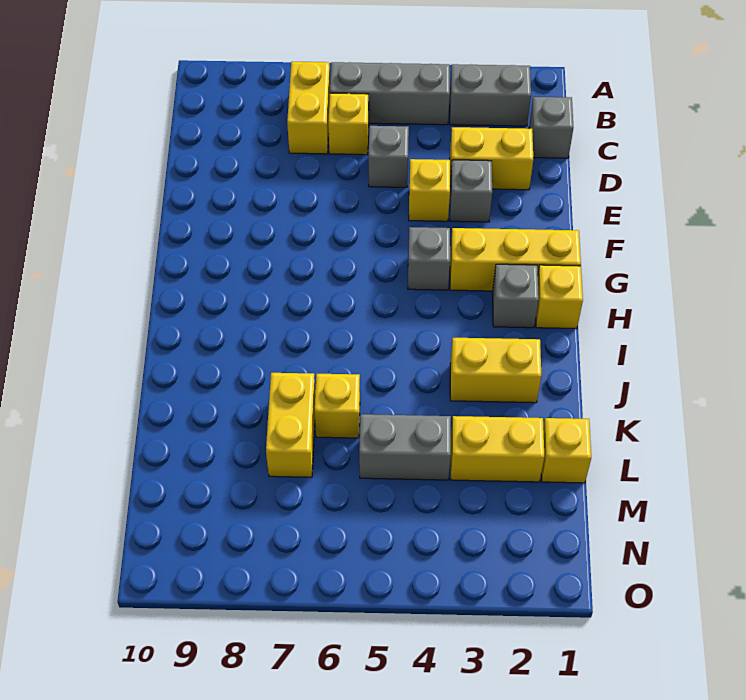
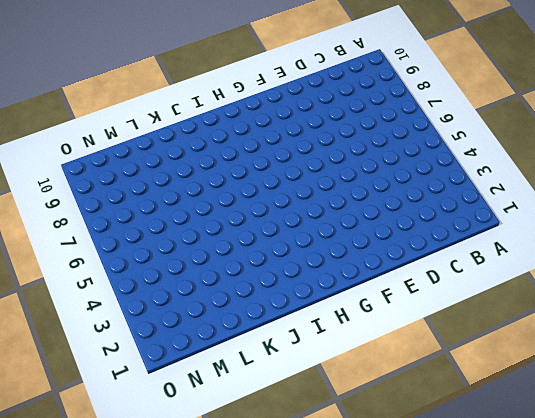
none -> grey 1x2 brick [450,64,531,126]
none -> grey 1x3 brick [330,62,450,125]
none -> yellow 1x2 brick [287,62,330,154]

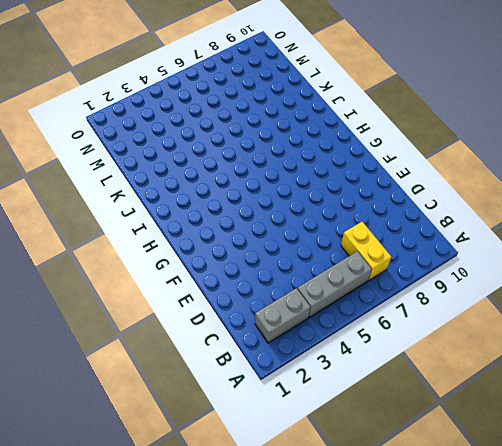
none -> grey 1x1 brick [529,97,574,158]
none -> yellow 1x1 brick [328,93,369,155]
none -> yellow 1x2 brick [450,127,533,190]

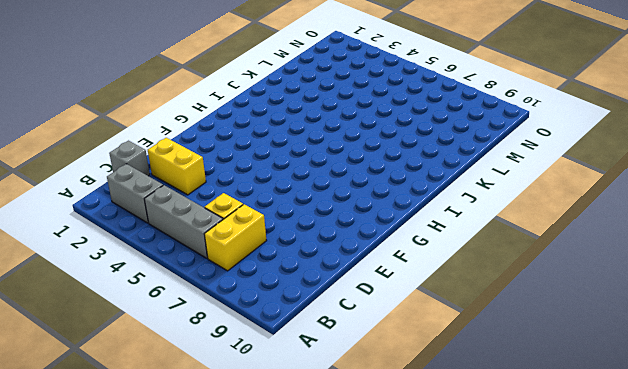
none -> grey 1x1 brick [368,126,409,187]
none -> grey 1x1 brick [450,160,492,222]
none -> yellow 1x1 brick [409,159,450,221]

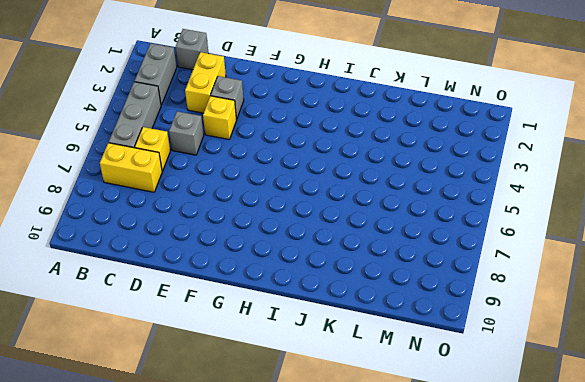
none -> yellow 1x3 brick [450,228,581,291]
none -> grey 1x1 brick [408,227,450,290]
none -> yellow 1x1 brick [536,265,583,328]

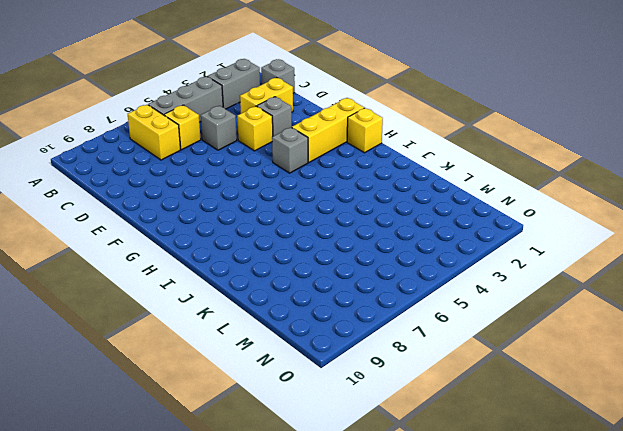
none -> grey 1x1 brick [493,264,539,328]
none -> yellow 1x2 brick [450,338,541,403]
none -> yellow 1x1 brick [315,374,360,438]

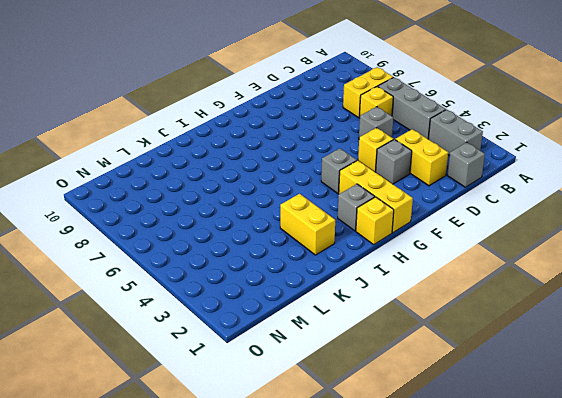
none -> yellow 1x1 brick [315,374,360,438]
none -> yellow 1x2 brick [266,373,315,477]
none -> yellow 1x1 brick [541,418,591,483]

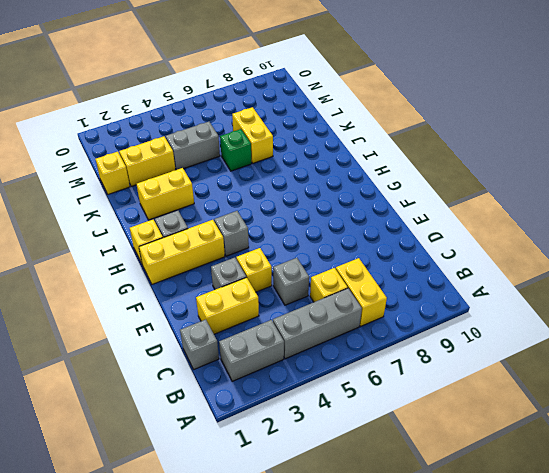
green 1x1 brick [220,129,252,171] -> yellow 1x1 brick [315,374,360,438]

